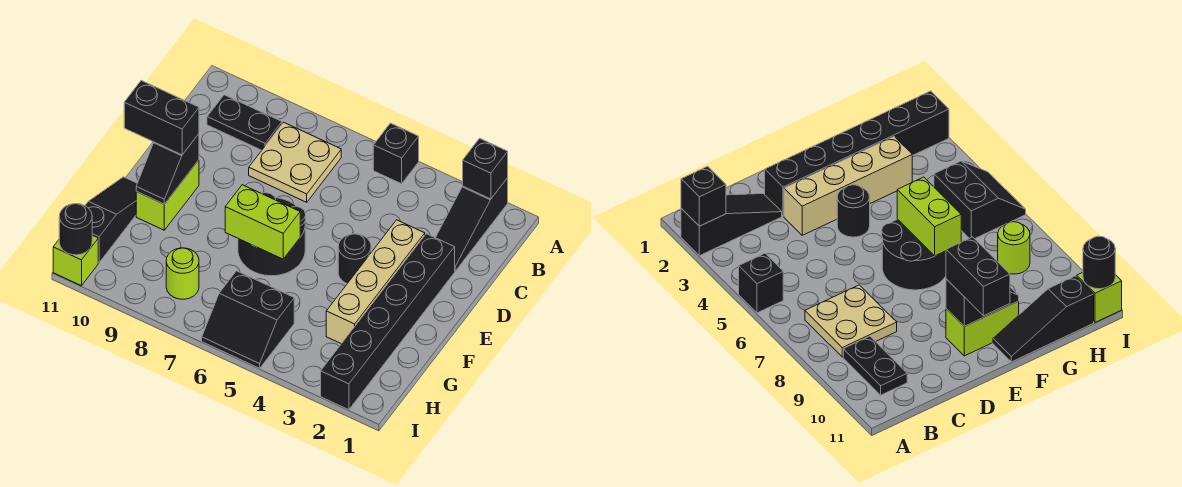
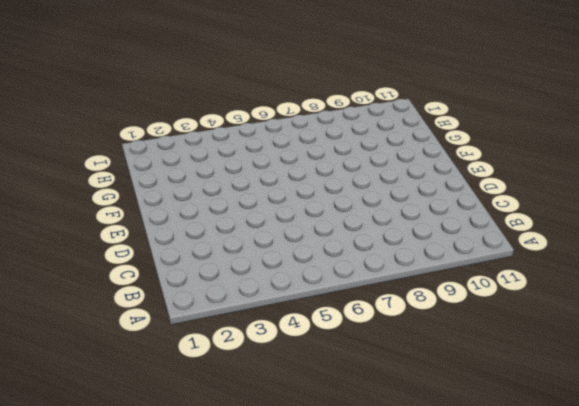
none -> black 1x3 slope [436,178,508,271]
none -> black 1x1 brick [373,123,419,184]
none -> tan 2x2 plate [249,122,341,202]

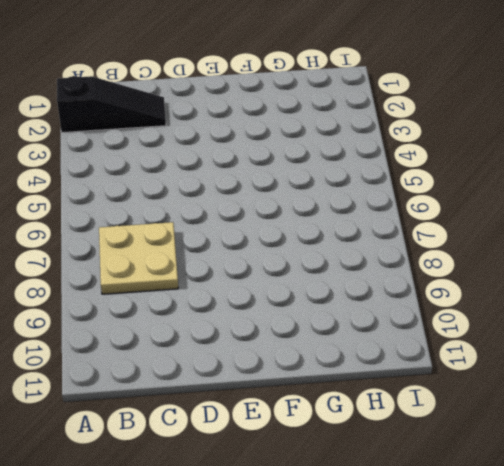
none -> black 1x1 brick [373,123,419,184]
none -> black 1x2 plate [207,95,282,150]
none -> black 1x6 brick [321,234,455,410]

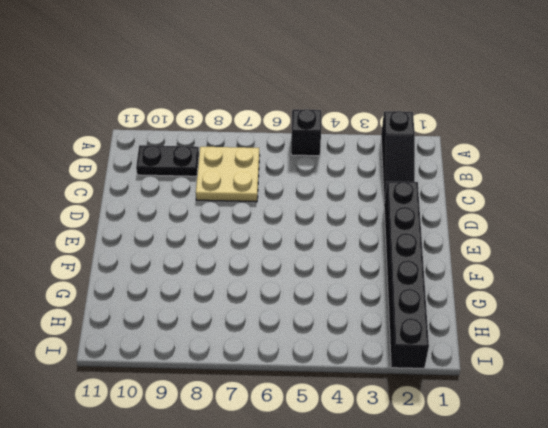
none -> tan 1x4 brick [326,220,425,344]
none -> black 1x1 round brick [338,234,371,284]
none -> black 2x2 round brick [238,193,306,276]

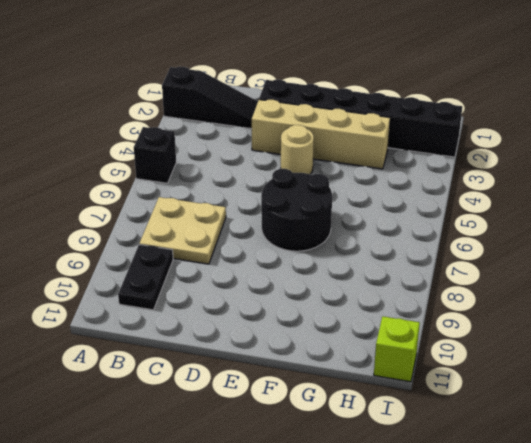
tan 1x1 round brick [281,125,314,174] -> black 1x1 round brick [338,234,371,284]
none -> lime 1x2 brick [136,160,199,230]
none -> black 1x3 slope [85,177,137,262]
none -> black 2x2 slope [202,271,294,368]

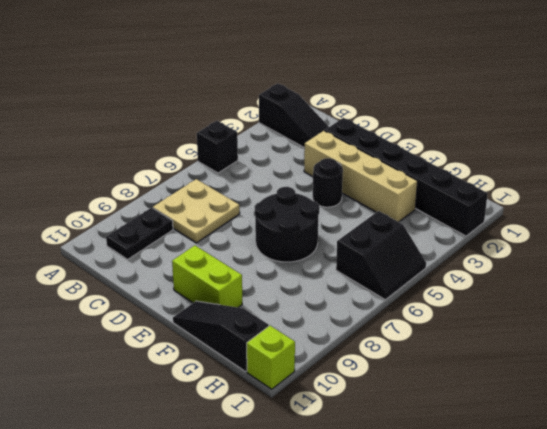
none -> lime 1x1 round brick [166,248,199,299]
none -> black 1x1 brick [463,138,508,199]
none -> black 1x2 slope [136,134,199,204]

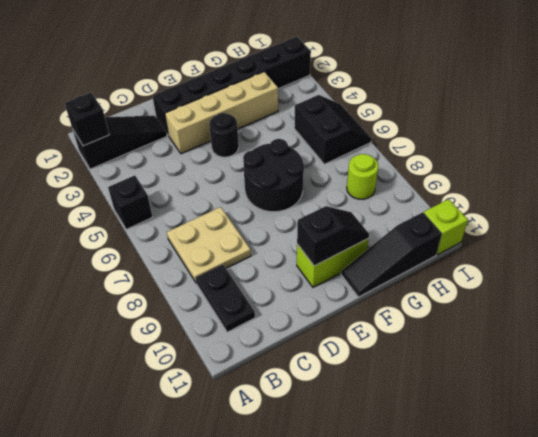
none -> lime 1x2 brick [225,185,300,259]
none -> black 1x1 round brick [59,204,92,255]
none -> black 1x2 brick [124,80,199,155]

